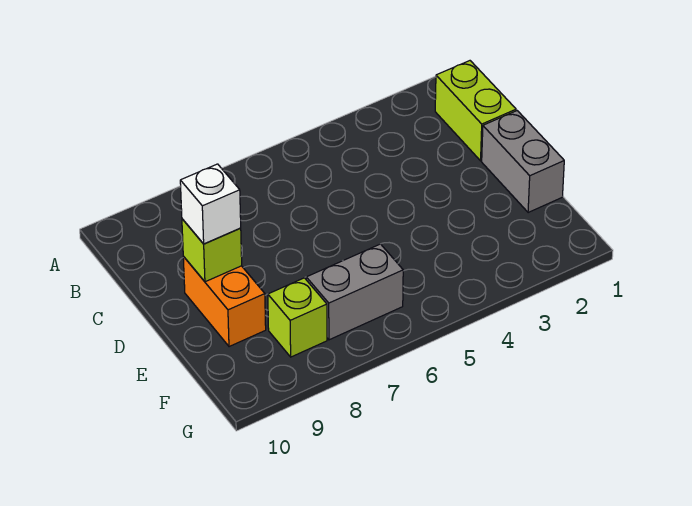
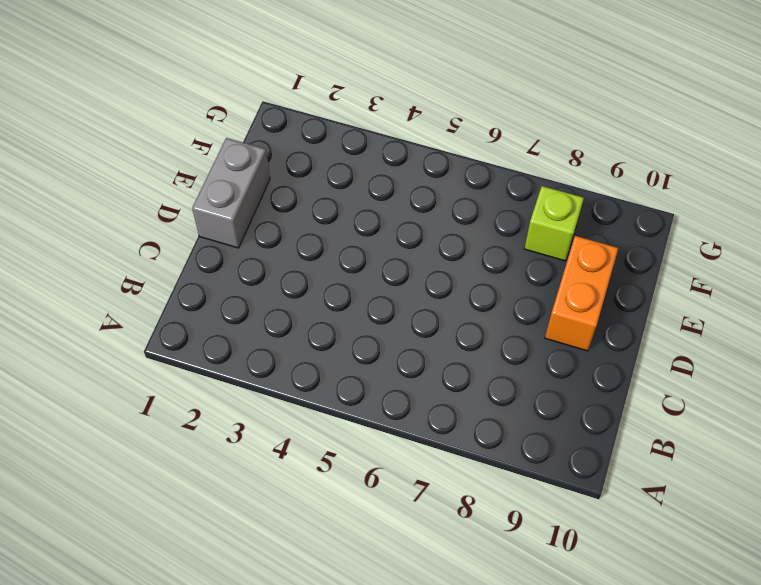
none -> lime 1x2 brick [435,61,516,161]
none -> grey 1x2 brick [306,244,403,340]

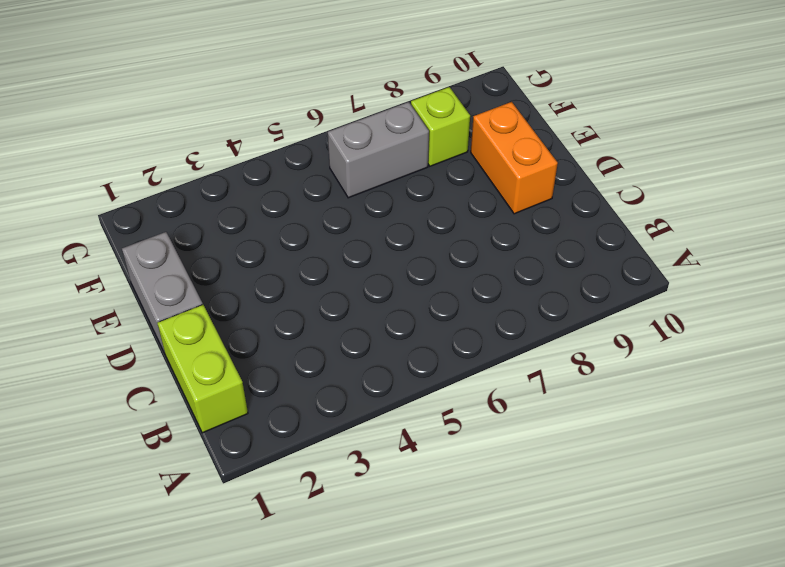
none -> lime 1x1 brick [182,219,242,282]
none -> white 1x1 brick [180,164,241,244]

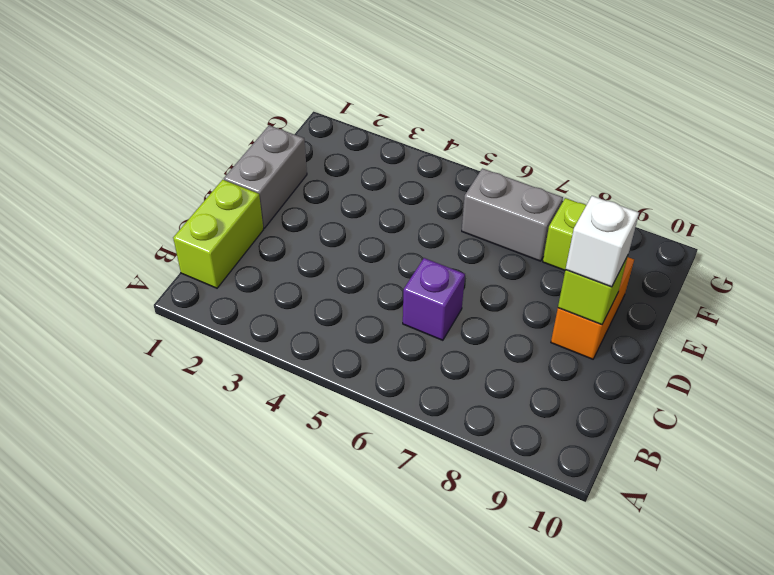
purple 1x1 brick [403,258,465,340] -> none

